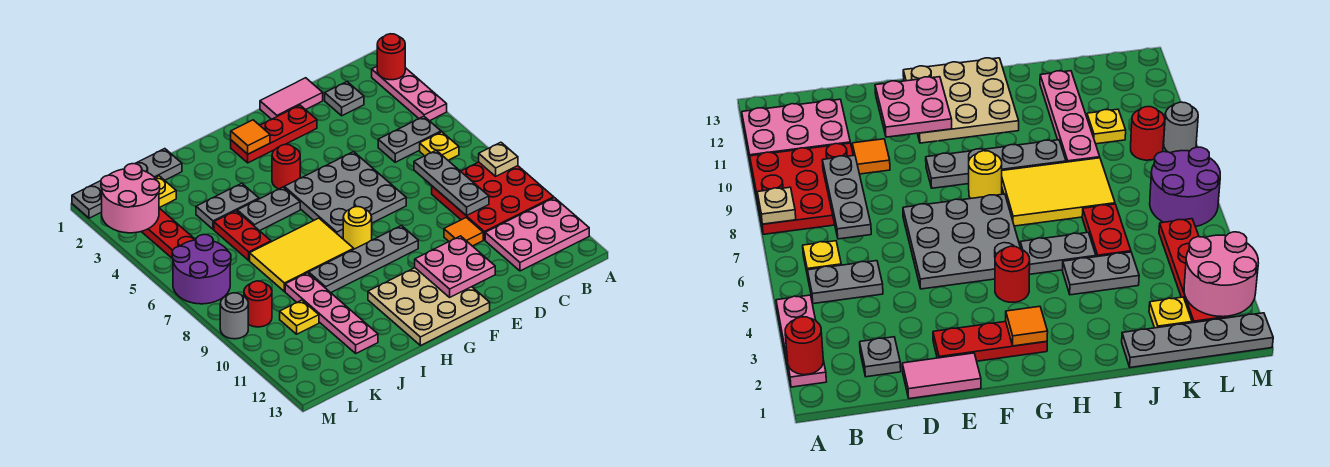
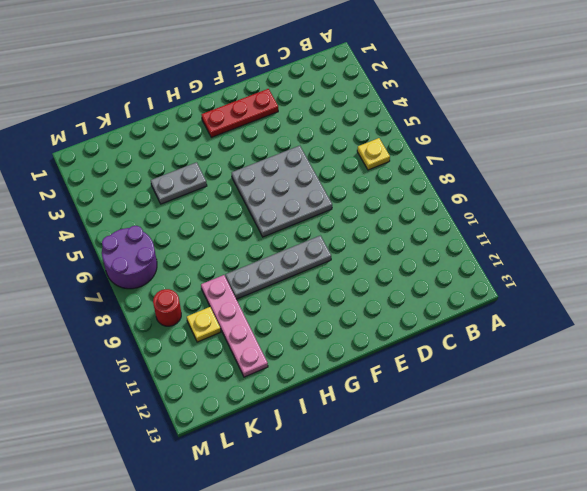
none -> pink 1x3 plate [372,67,447,121]
none -> red 3x3 plate [432,162,554,240]
none -> pink 2x3 plate [485,198,589,271]
none -> grey 1x2 plate [378,116,441,162]

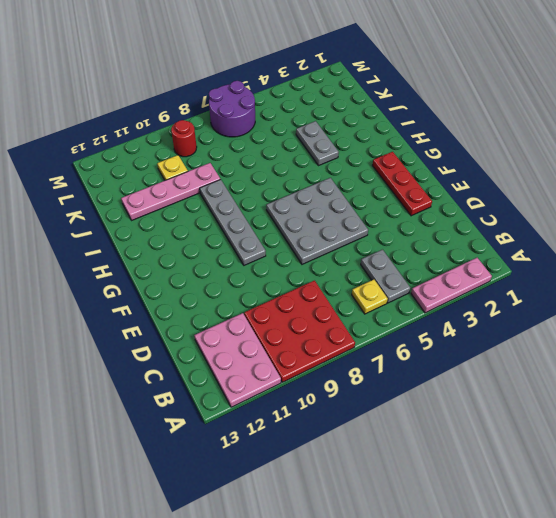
none -> grey 1x1 plate [325,82,364,116]
none -> pink 1x2 tile [260,78,323,119]
none -> orange 1x1 tile [444,218,483,246]
none -> tan 3x3 plate [368,268,490,346]

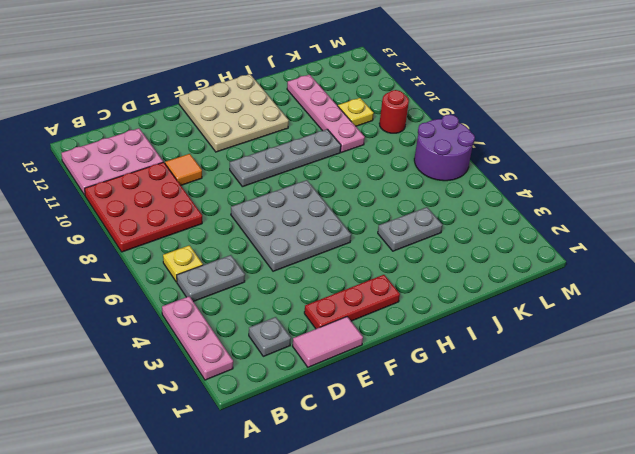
none -> red 1x1 round brick [272,144,300,189]
none -> yellow 1x1 round brick [343,207,372,249]
none -> grey 1x2 plate [237,187,300,231]
none -> yellow 2x3 tile [250,218,354,291]

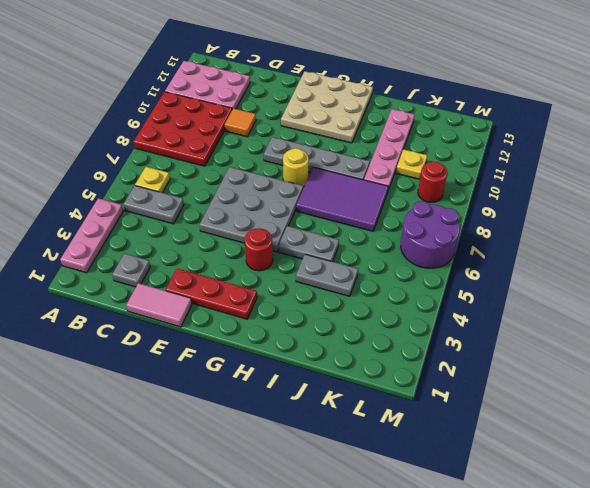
purple 2x3 tile [296,167,388,231] -> yellow 2x3 tile [250,218,354,291]
none -> grey 1x4 plate [72,149,182,218]
none -> red 1x2 plate [214,211,271,260]
none -> yellow 1x1 plate [155,176,176,208]
none -> red 1x4 plate [142,208,195,259]

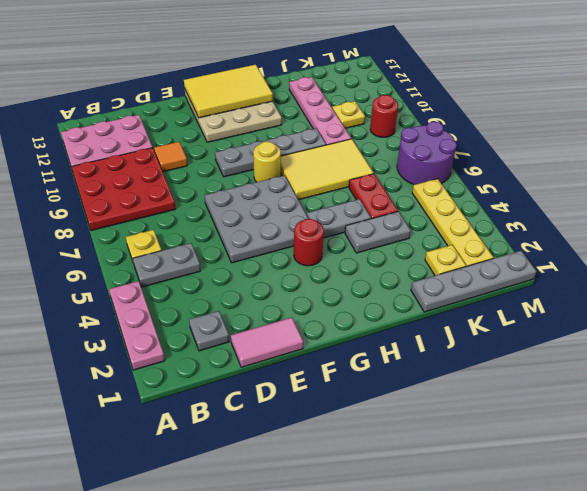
yellow 2x3 tile [184,65,273,118] -> pink 2x2 plate [415,236,495,297]
yellow 1x4 plate [412,179,493,266] -> red 1x4 plate [142,208,195,259]
none -> red 1x3 plate [231,105,317,163]
none -> grey 1x1 round brick [220,293,248,339]
none -> red 1x1 round brick [377,34,405,80]
none -> tan 1x1 plate [479,142,518,176]

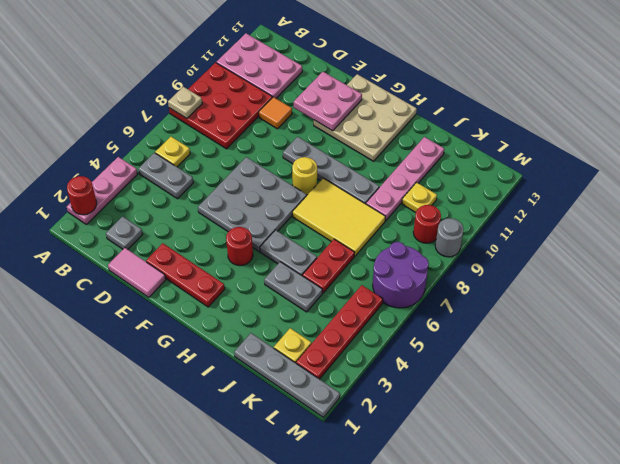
none -> grey 1x3 plate [414,150,489,216]
none -> orange 1x1 tile [231,120,270,154]
none -> pink 2x2 round brick [101,164,160,233]

